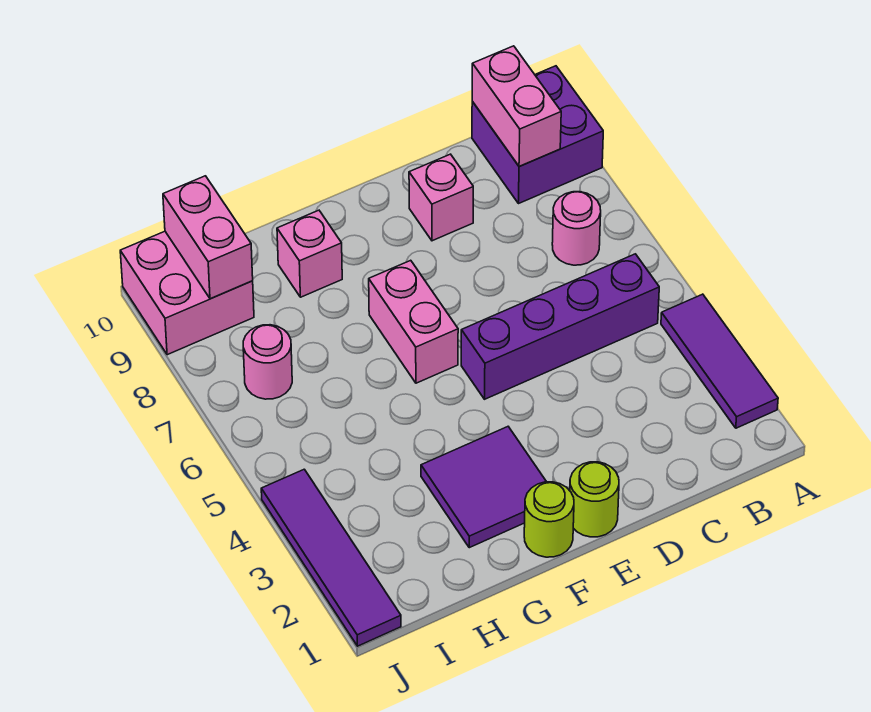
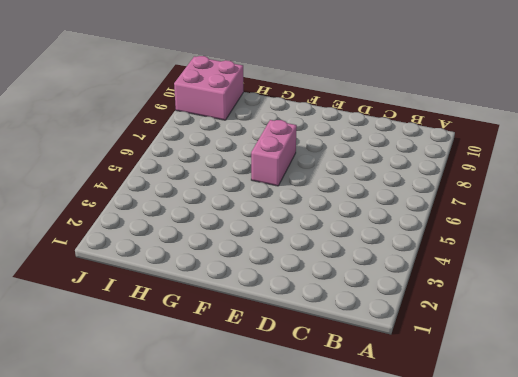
none -> purple 1x3 tile [661,294,778,428]
none -> purple 2x2 brick [472,66,603,204]
none -> purple 1x4 brick [461,254,659,399]

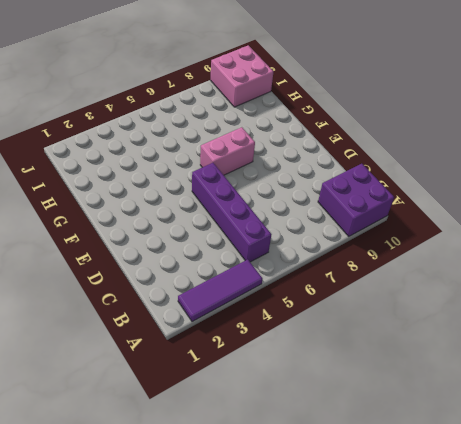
none -> pink 1x1 round brick [552,192,601,265]
none -> pink 1x1 brick [409,154,473,241]
none -> lime 1x1 round brick [570,462,619,537]

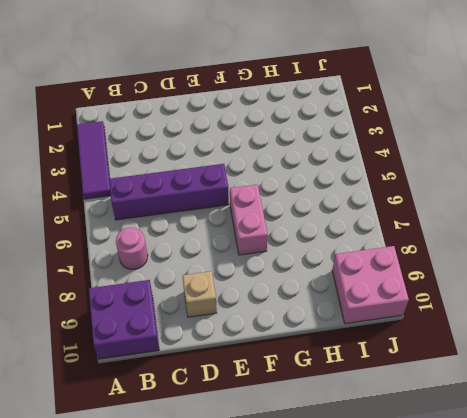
tan 1x1 brick [182,271,217,317] -> pink 1x1 brick [409,154,473,241]
none -> lime 1x1 round brick [570,462,619,537]
none -> lime 1x1 round brick [524,482,574,557]
none -> purple 2x2 tile [421,427,546,548]

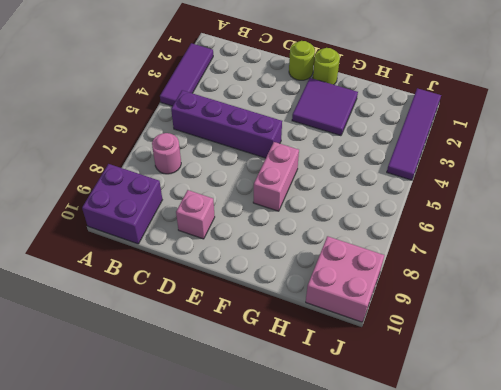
none -> pink 1x1 brick [277,210,342,297]
none -> pink 1x1 round brick [243,325,292,399]
none -> pink 1x2 brick [472,46,561,167]

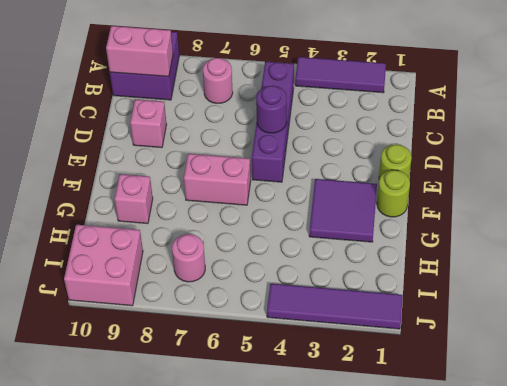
purple 1x1 round brick [256,86,287,133] -> none
none -> pink 1x2 brick [163,176,253,299]

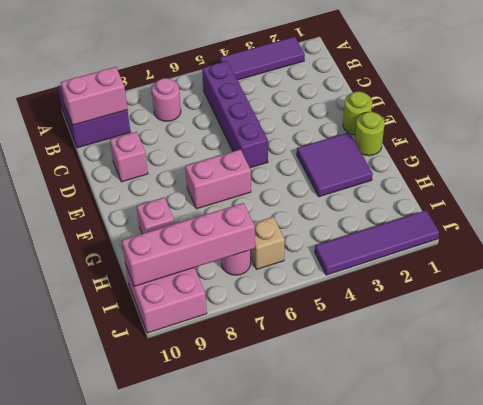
tan 1x1 brick [251,217,285,269] -> none
pink 1x4 brick [122,203,255,286] -> pink 1x2 brick [163,176,253,299]

